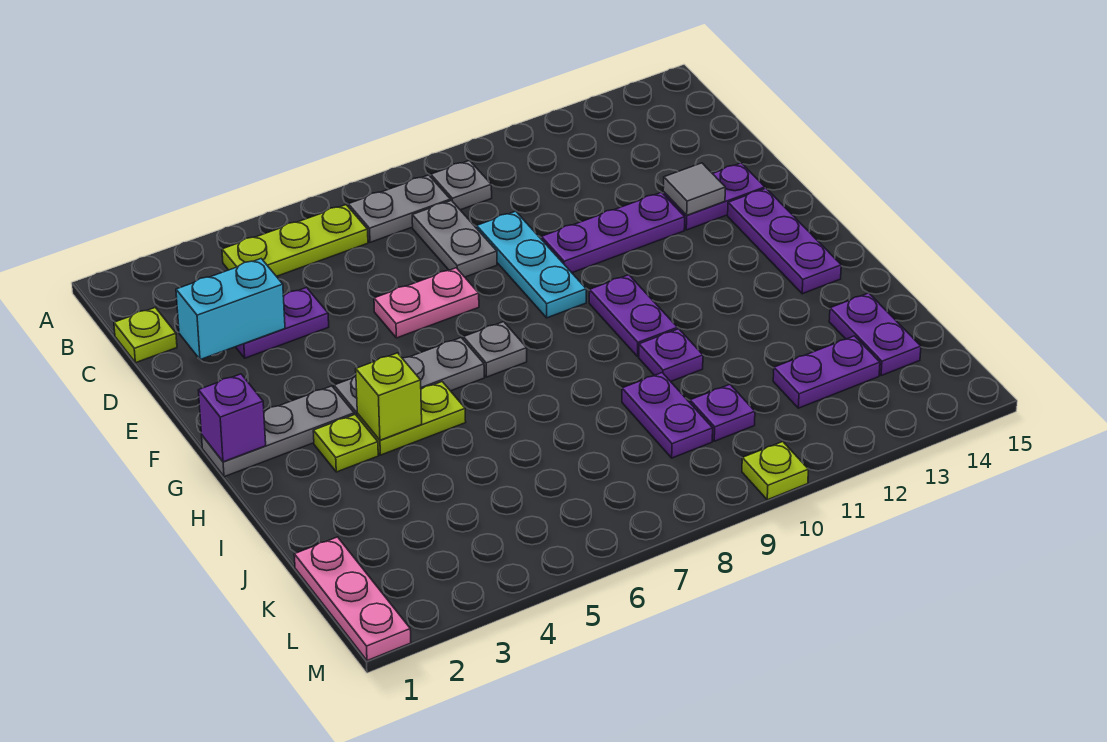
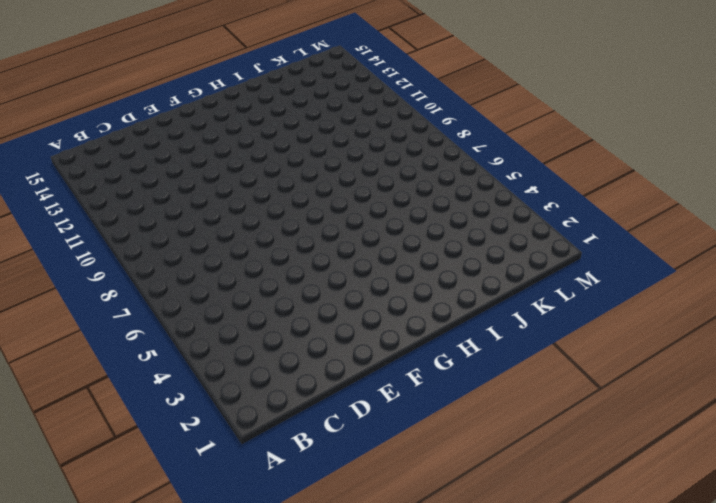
none -> lime 1x3 plate [222,205,368,276]
none -> grey 1x2 plate [348,175,450,242]
none -> grey 1x1 plate [431,161,492,210]

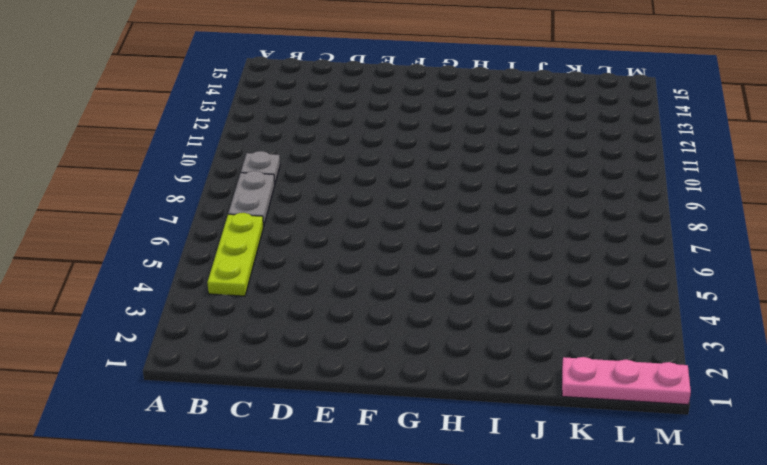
none -> lime 1x1 plate [114,307,177,363]
none -> grey 1x2 plate [412,201,497,277]
none -> purple 1x2 plate [236,288,329,358]

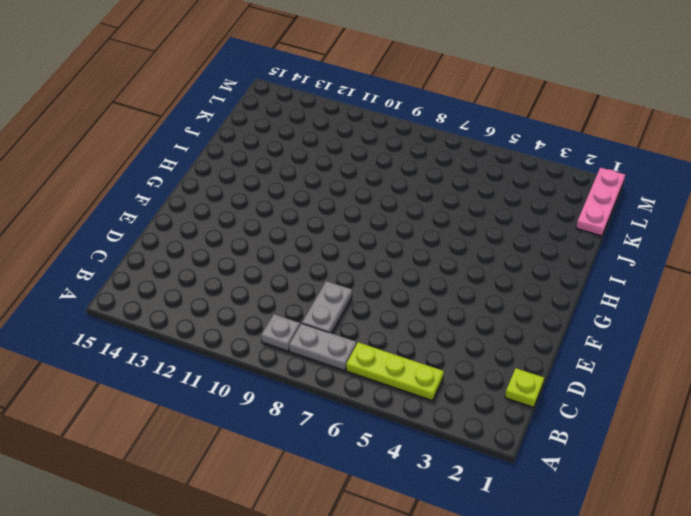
none -> purple 1x2 plate [236,288,329,358]
none -> cyan 1x3 plate [477,211,586,318]
none -> pink 1x2 plate [374,268,479,338]

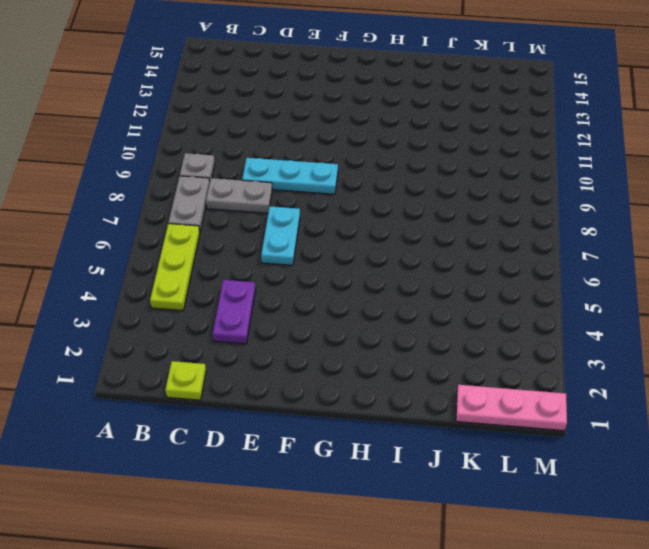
cyan 1x2 plate [261,206,300,265] -> pink 1x2 plate [374,268,479,338]
none -> purple 1x3 plate [541,192,685,273]
none -> purple 1x2 plate [663,163,765,230]
none -> purple 1x3 plate [728,188,841,294]

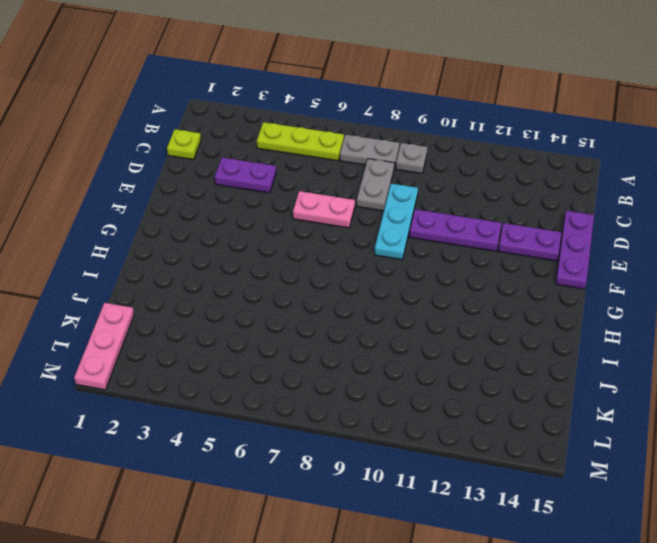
purple 1x3 plate [556,211,594,289] -> purple 1x3 plate moved to [728,188,841,294]
none -> grey 1x3 plate [202,386,354,477]
none -> grey 1x3 plate [334,338,484,417]
none -> grey 1x1 plate [463,322,527,377]

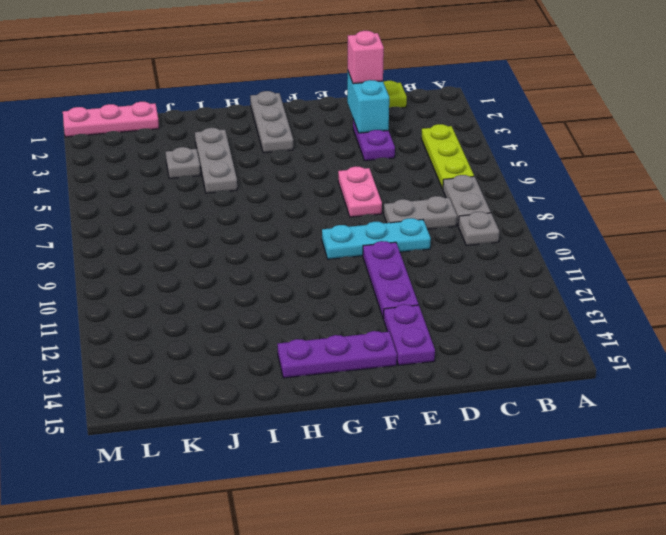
pink 1x1 brick [348,31,384,84] -> none
grey 1x3 plate [195,128,237,193] -> grey 1x3 plate moved to [334,338,484,417]
grey 1x1 plate [166,147,200,179] -> grey 1x1 plate moved to [463,322,527,377]
none -> purple 1x2 plate [589,275,678,357]
none -> lime 1x1 plate [313,414,378,472]
none -> lime 1x2 plate [357,382,466,455]

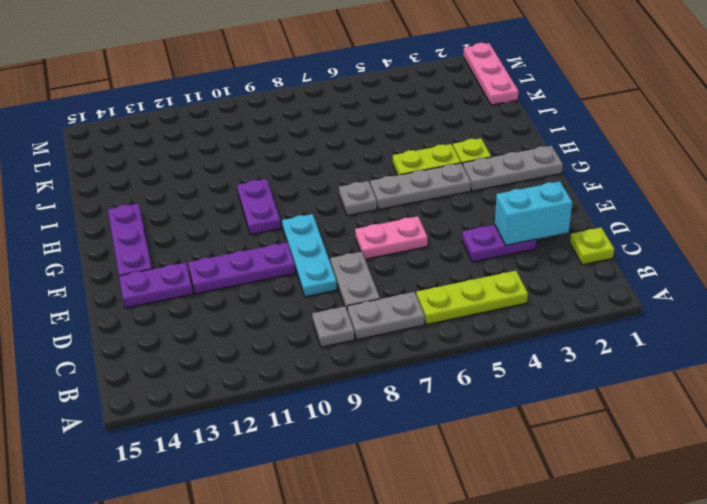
none -> purple 1x1 plate [639,329,703,381]
none -> purple 1x2 plate [622,373,713,458]
none -> purple 1x2 plate [829,293,921,376]

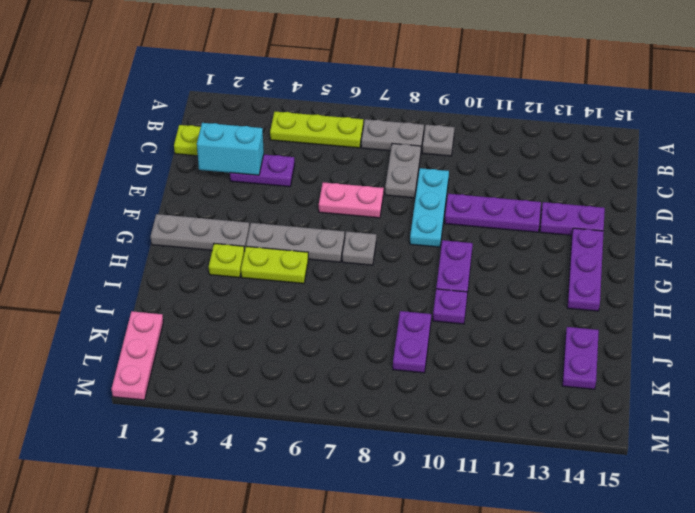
none -> purple 1x1 plate [690,385,755,441]
none -> purple 1x2 plate [773,336,880,408]
none -> lime 1x1 plate [742,442,809,500]

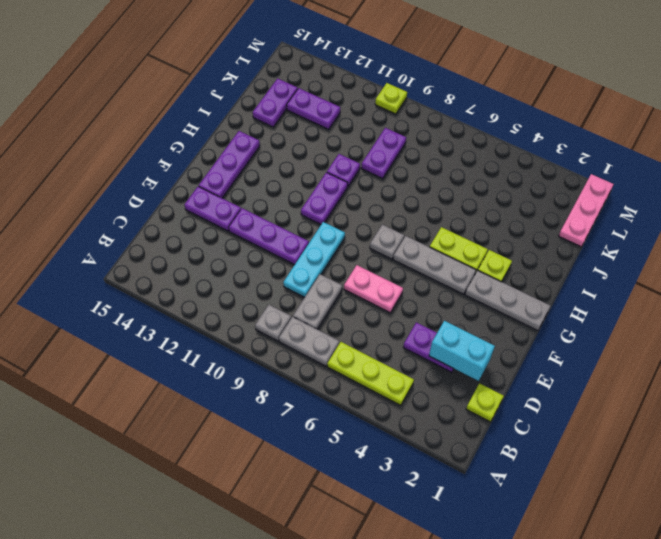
none -> purple 1x1 plate [690,385,755,441]
none -> grey 1x1 tile [663,163,725,215]
none -> purple 1x1 brick [198,374,266,462]

